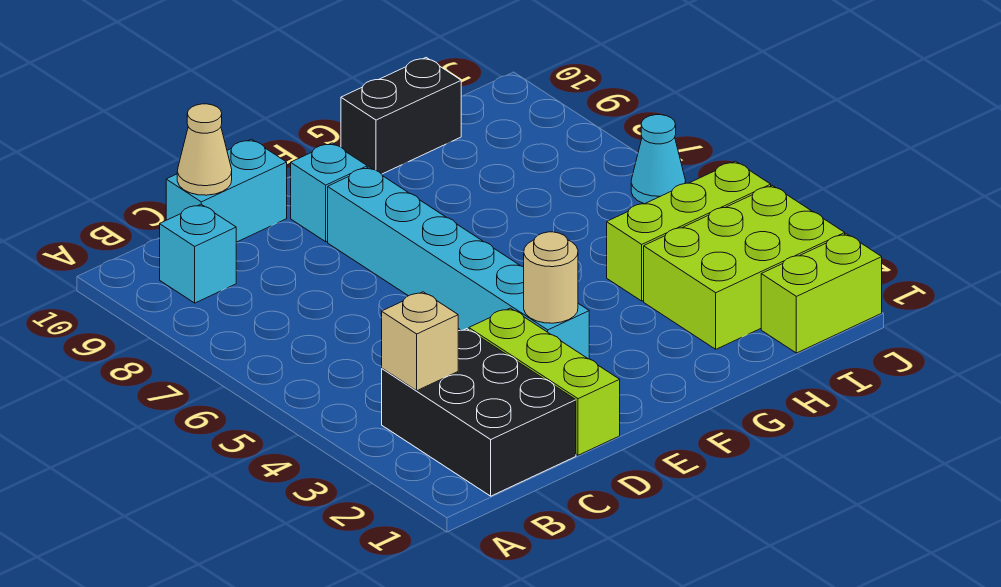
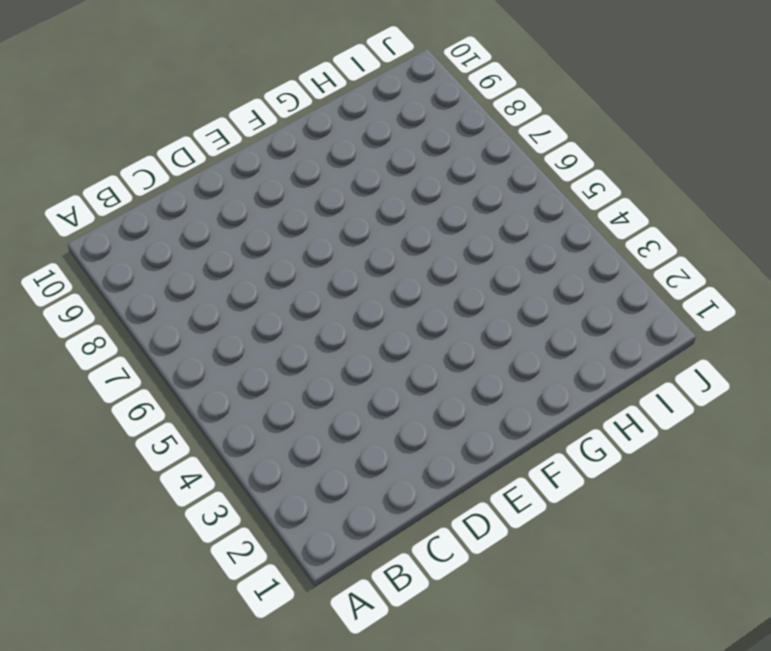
none -> black 2x3 brick [382,329,576,496]
none -> cyan 1x1 brick [160,204,236,303]
none -> cyan 1x2 brick [166,139,287,242]

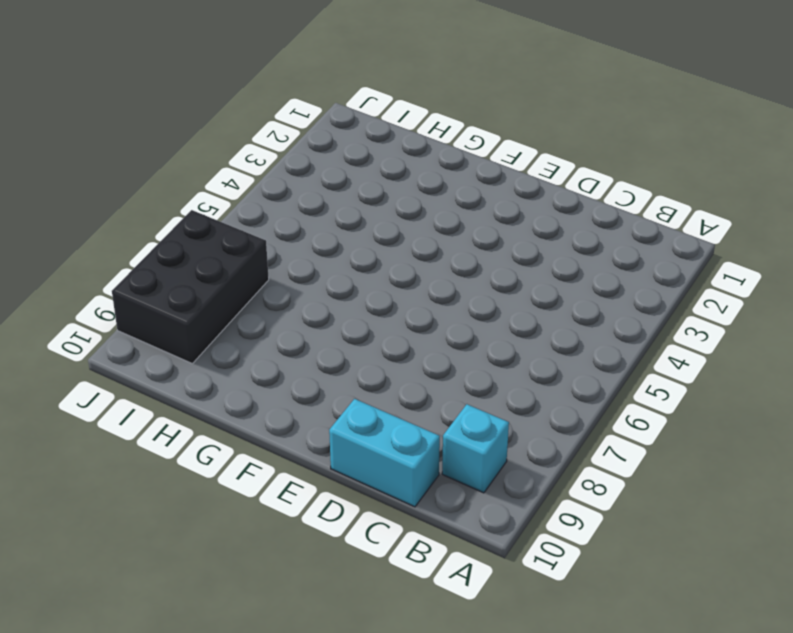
black 2x3 brick [112,210,269,363] -> black 2x3 brick moved to [382,329,576,496]
none -> lime 1x3 brick [469,308,620,455]
none -> cyan 1x6 brick [328,167,589,359]
none -> cyan 1x1 brick [291,143,367,242]

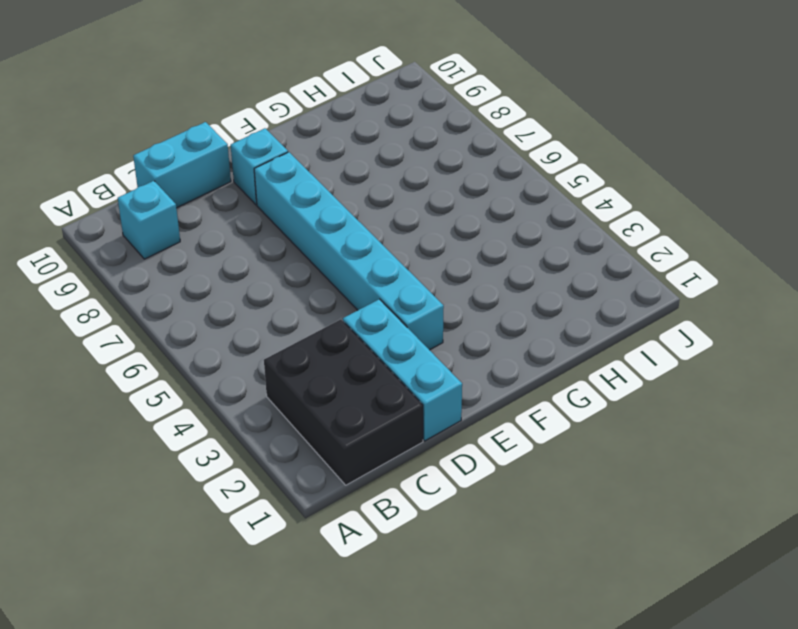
cyan 1x3 brick [343,299,462,441] -> lime 1x3 brick [469,308,620,455]
none -> black 1x2 brick [341,58,461,174]
none -> lime 2x3 brick [644,186,845,349]
none -> lime 1x3 brick [607,161,771,301]

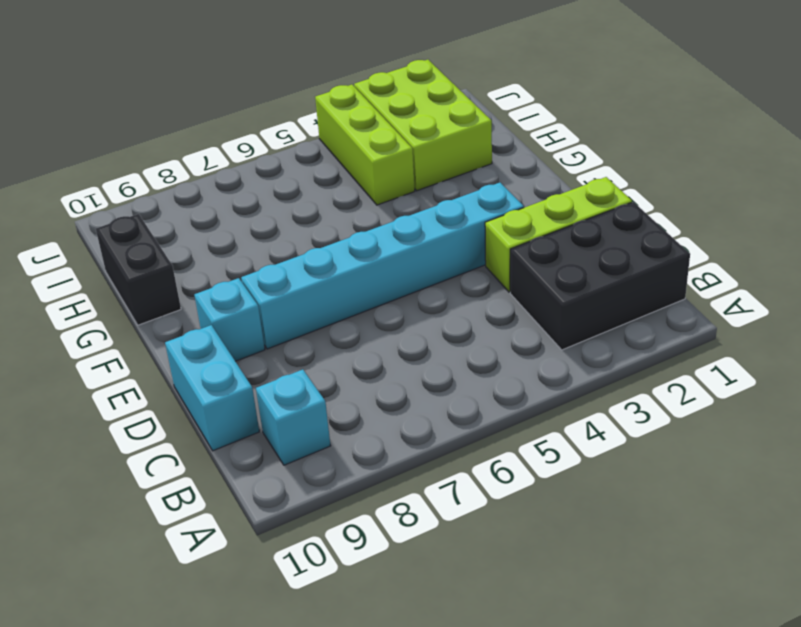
none -> lime 1x2 brick [761,234,882,353]
none -> cyan 1x1 cone [631,115,686,204]
none -> tan 1x1 brick [382,292,458,390]

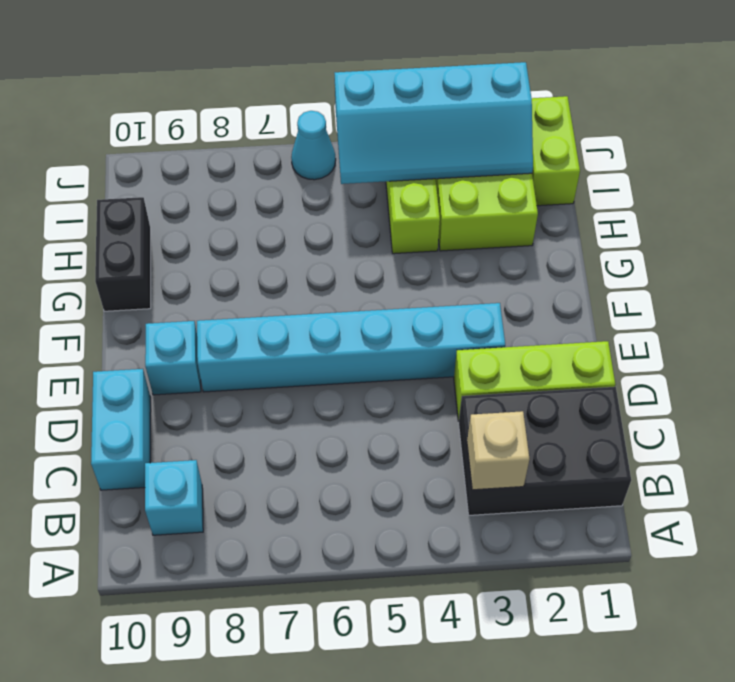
cyan 2x4 slope [335,62,533,184] -> none
none -> tan 1x1 cone [177,104,232,195]
none -> tan 1x1 round brick [524,232,578,323]

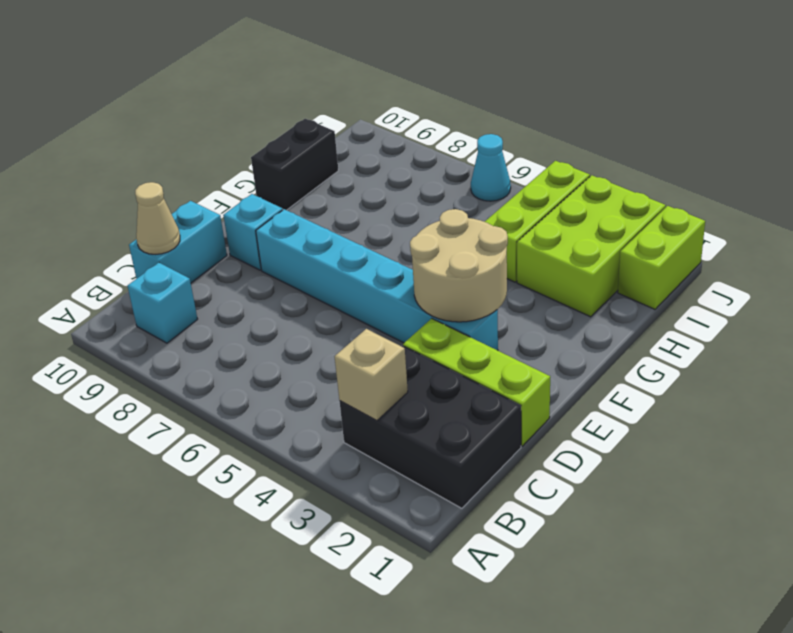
tan 2x2 round brick [410,209,508,322] -> tan 1x1 round brick [524,232,578,323]

